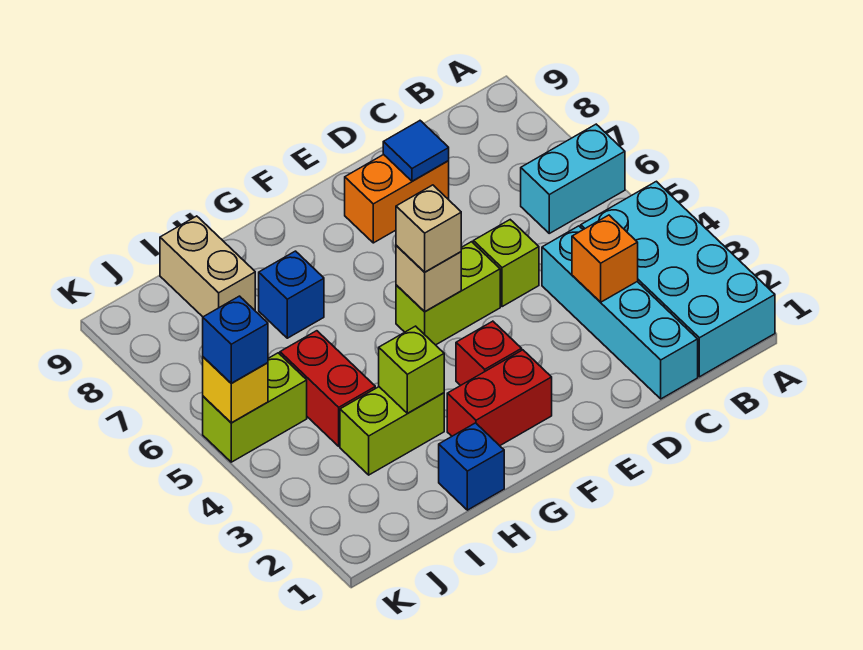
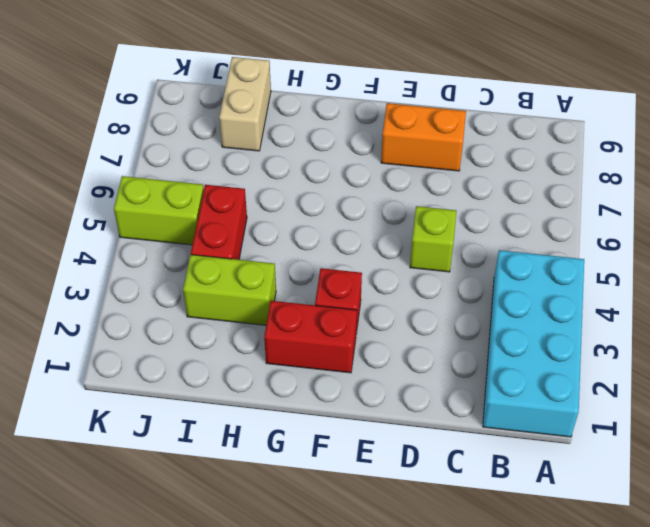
none -> cyan 1x2 brick [521,124,625,233]
none -> cyan 1x4 brick [542,226,698,399]
none -> lime 1x2 brick [396,242,500,345]

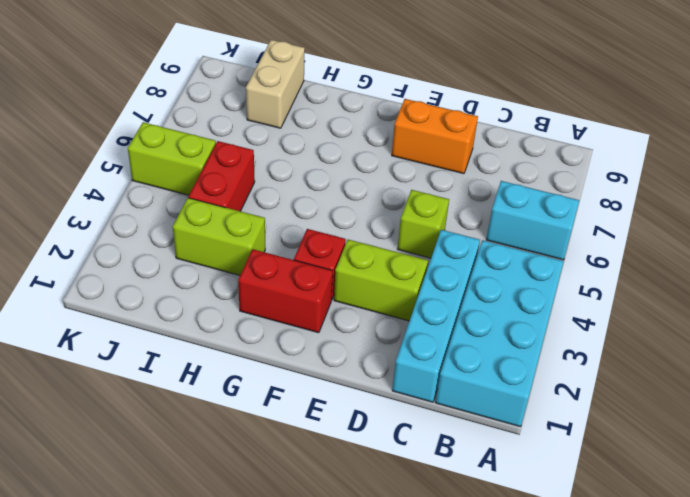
lime 1x2 brick [334,240,428,321] -> lime 1x2 brick moved to [396,242,500,345]
none -> blue 1x1 brick [439,423,504,510]
none -> blue 1x1 brick [259,251,324,338]
none -> orange 1x1 brick [572,215,638,302]

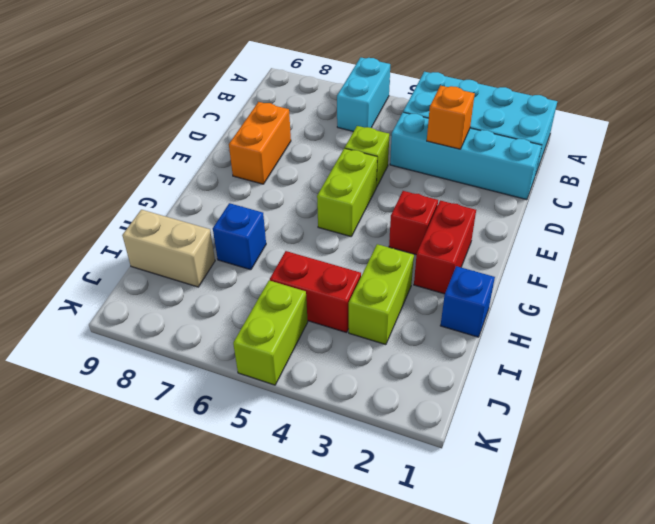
none -> blue 1x1 tile [383,121,449,181]
none -> tan 1x1 brick [396,245,461,312]
none -> lime 1x1 brick [379,326,444,413]

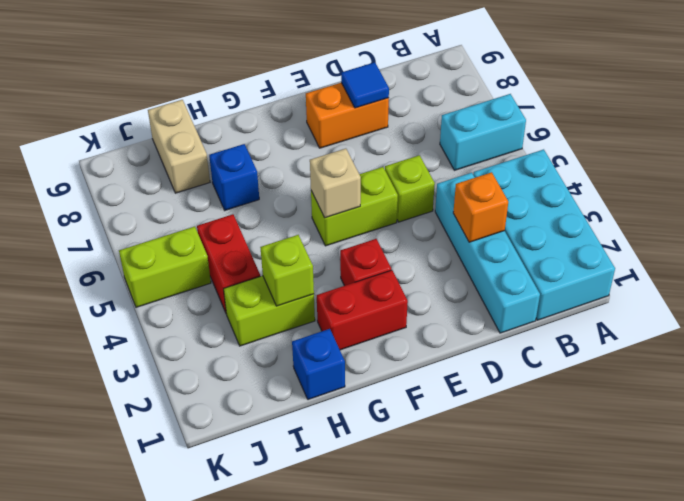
none -> yellow 1x1 brick [203,357,268,423]
none -> tan 1x1 brick [396,185,461,272]
none -> blue 1x1 brick [203,296,268,383]

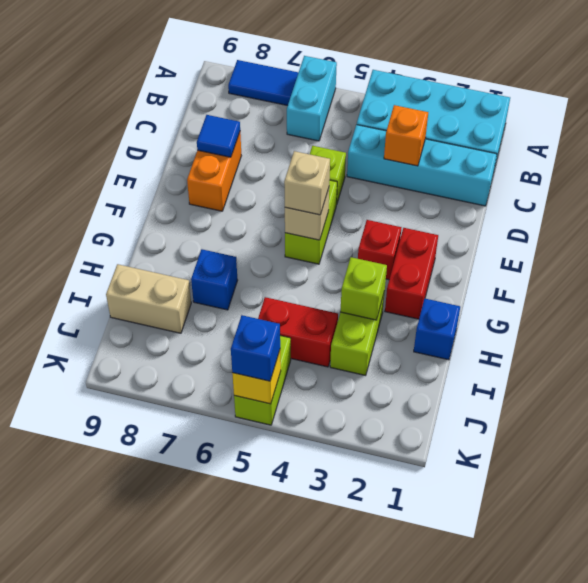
blue 1x2 tile [228,60,298,106] -> none

